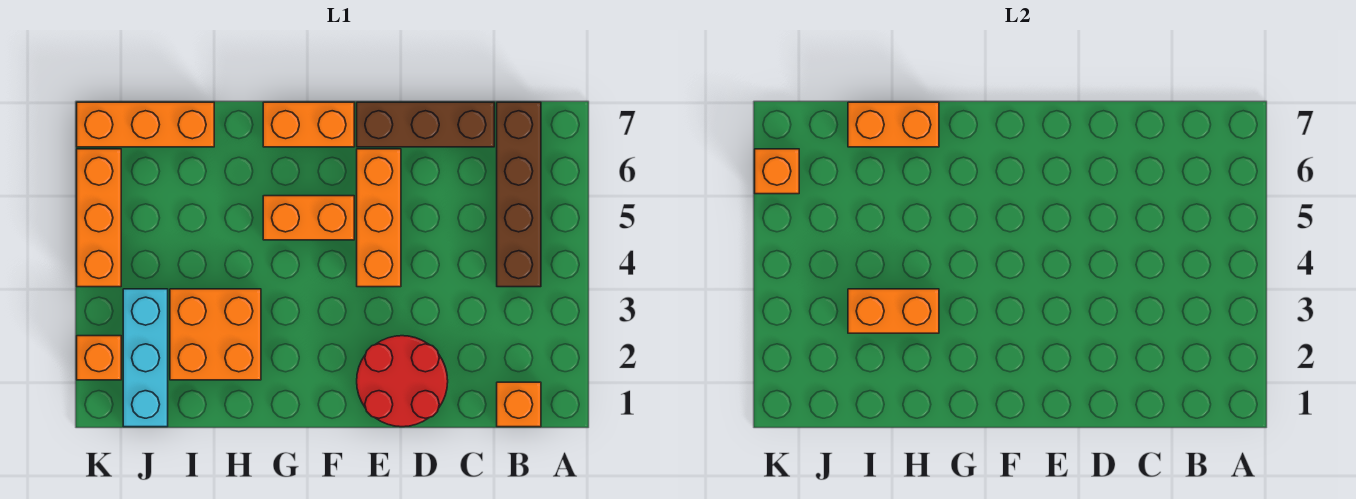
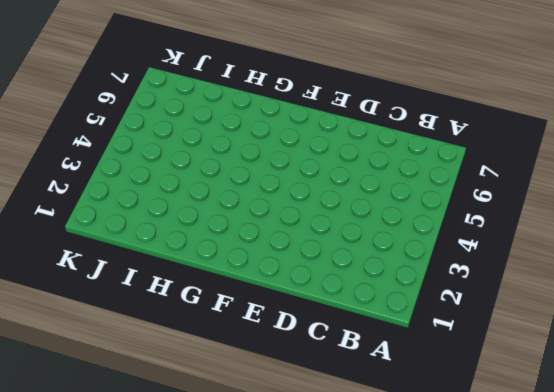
none -> orange 1x1 brick [497,382,541,427]
none -> brown 1x4 brick [497,102,541,287]
none -> brown 1x3 brick [357,102,494,147]

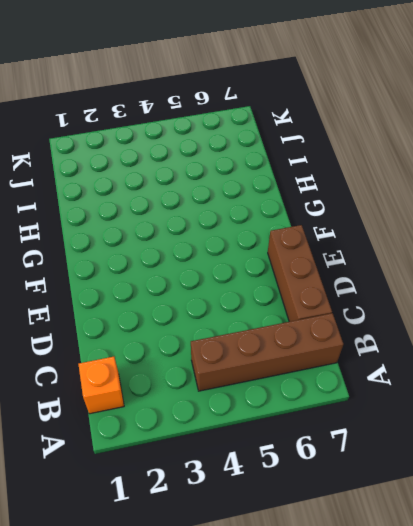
none -> red 2x2 round brick [357,336,448,427]
none -> orange 1x3 brick [357,149,401,287]
none -> orange 1x2 brick [263,196,354,240]

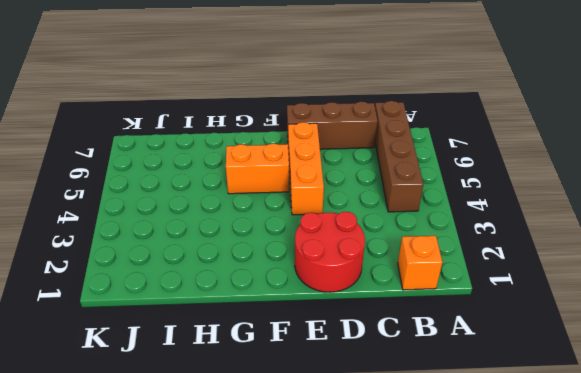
none -> orange 1x2 brick [263,102,354,147]
none -> orange 2x2 brick [170,289,261,380]
none -> orange 1x3 brick [77,102,214,147]

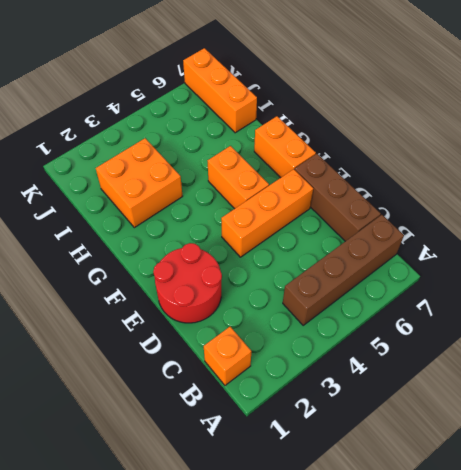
none -> cyan 1x3 brick [123,289,168,427]
none -> orange 1x1 brick [77,336,121,380]
none -> orange 1x3 brick [77,149,121,287]

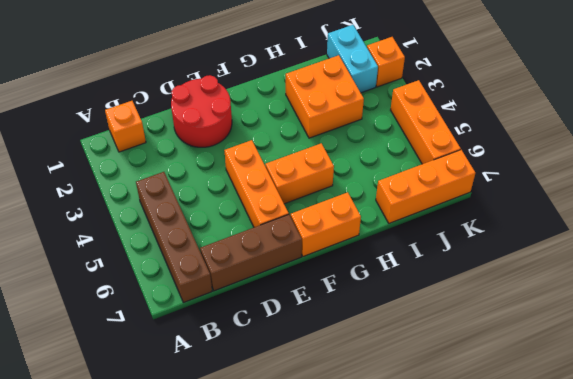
cyan 1x2 brick [327,25,378,93] -> cyan 1x3 brick [123,289,168,427]
none -> orange 1x2 brick [848,289,939,333]
none -> orange 1x2 brick [848,102,939,147]
none -> orange 1x1 brick [755,149,799,194]

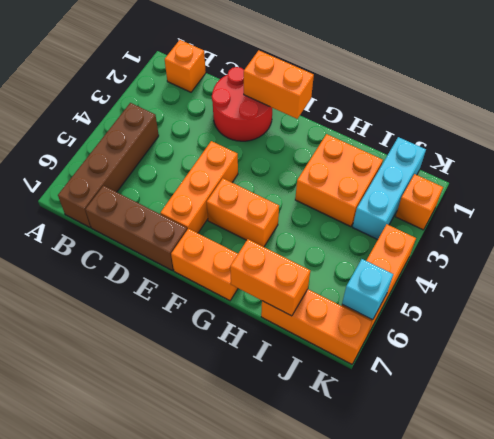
orange 1x2 brick [244,50,314,119] -> orange 1x2 brick moved to [848,289,939,333]
cyan 1x1 brick [342,259,393,320] -> orange 1x1 brick [755,149,799,194]

